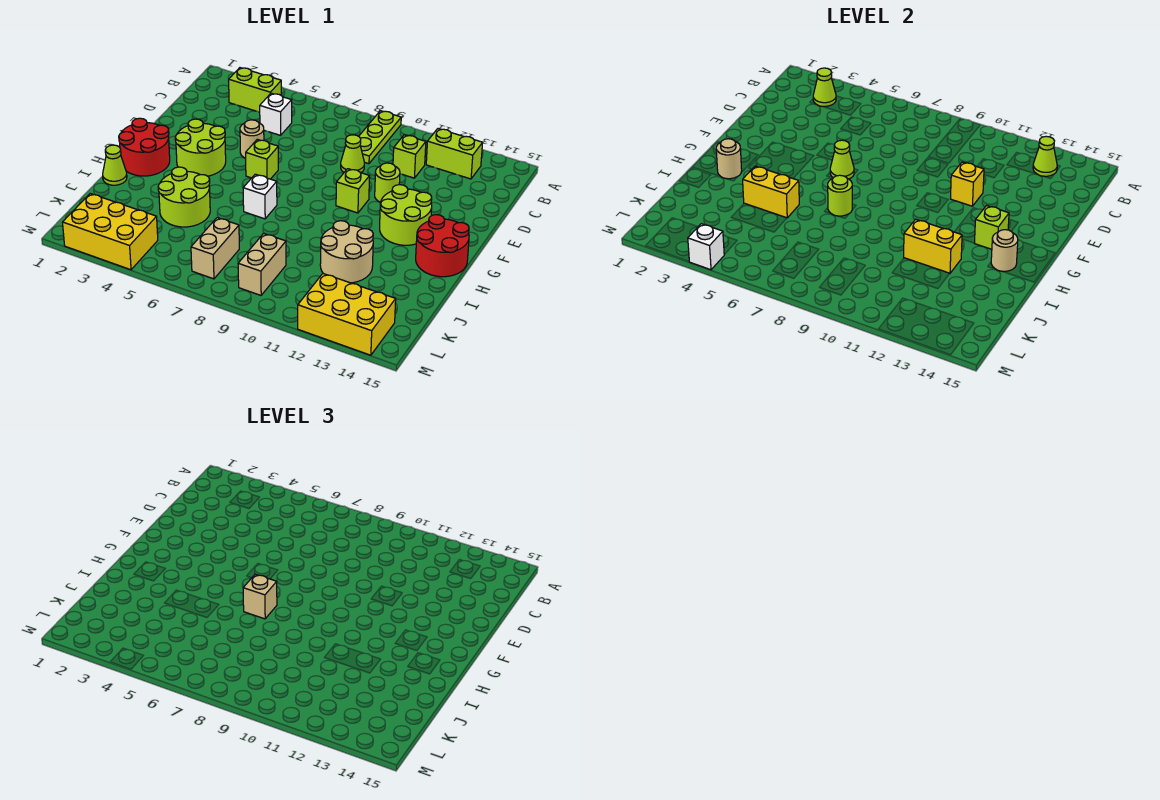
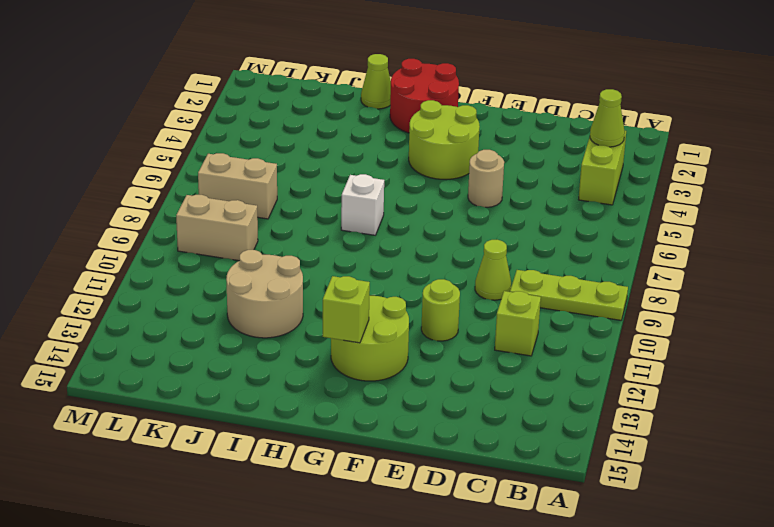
none -> lime 1x2 brick [426,129,483,179]
none -> white 1x1 brick [260,93,292,135]
none -> lime 1x1 brick [246,139,278,179]
none -> lime 1x1 brick [336,169,370,213]

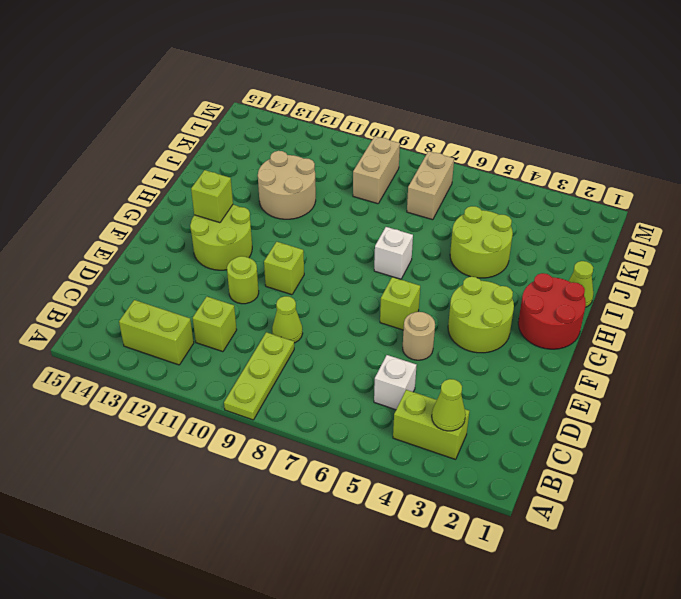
none -> red 2x2 round brick [416,215,469,277]
none -> yellow 2x3 brick [62,194,158,270]
none -> yellow 2x3 brick [298,274,396,355]
none -> lime 1x1 cone [1033,136,1057,177]

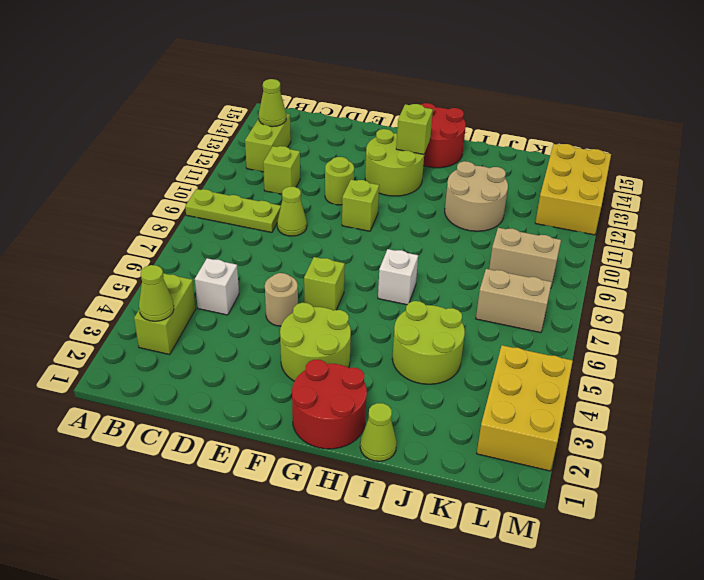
none -> yellow 1x1 brick [951,162,984,206]
none -> lime 1x1 cone [830,140,854,179]
none -> tan 1x1 round brick [716,139,742,179]
none -> lime 1x1 round brick [828,175,852,216]

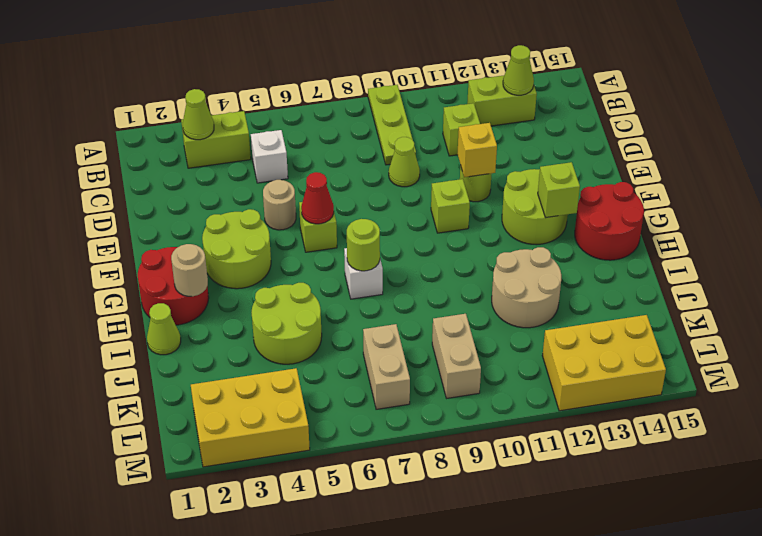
red 1x1 cone [301,172,334,224] -> lime 1x1 cone [830,140,854,179]
none -> tan 1x1 round brick [991,230,1018,271]
none -> yellow 1x2 brick [743,166,799,218]
none -> yellow 1x2 brick [904,219,962,273]
none -> white 1x1 brick [688,224,724,270]

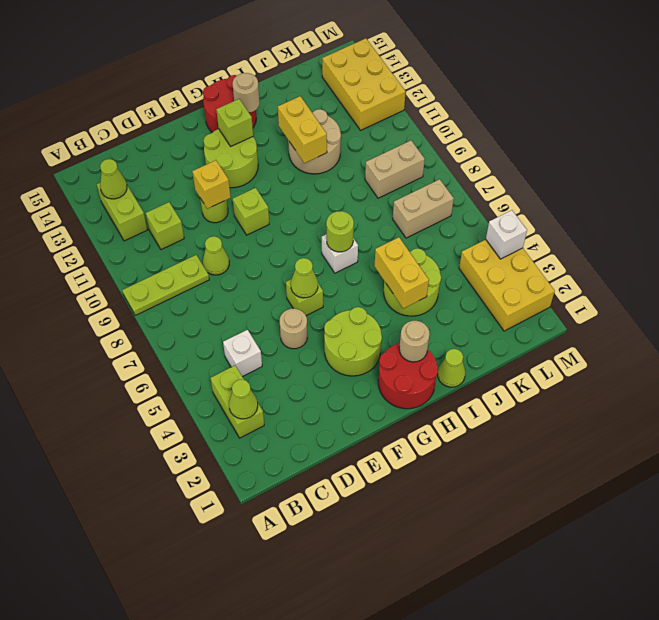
none -> tan 1x1 brick [243,574,277,619]

